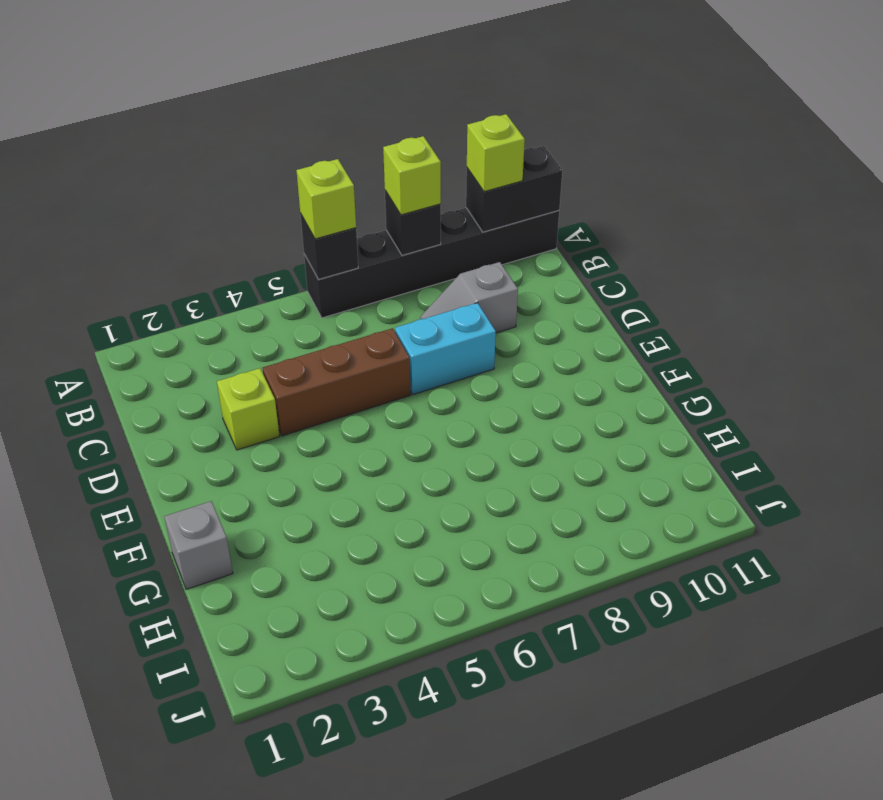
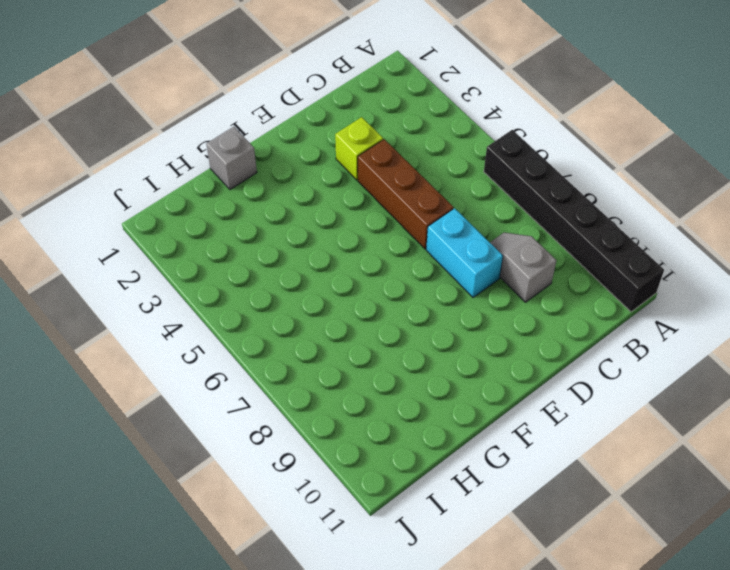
none -> black 1x1 brick [300,213,358,280]
none -> black 1x1 brick [385,191,441,255]
none -> black 1x2 brick [466,146,562,232]

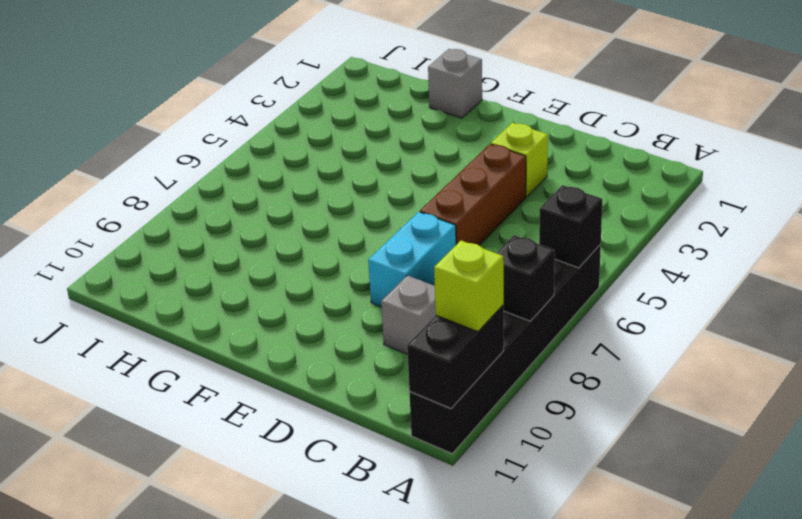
none -> lime 1x1 brick [296,159,356,239]
none -> lime 1x1 brick [383,136,441,215]

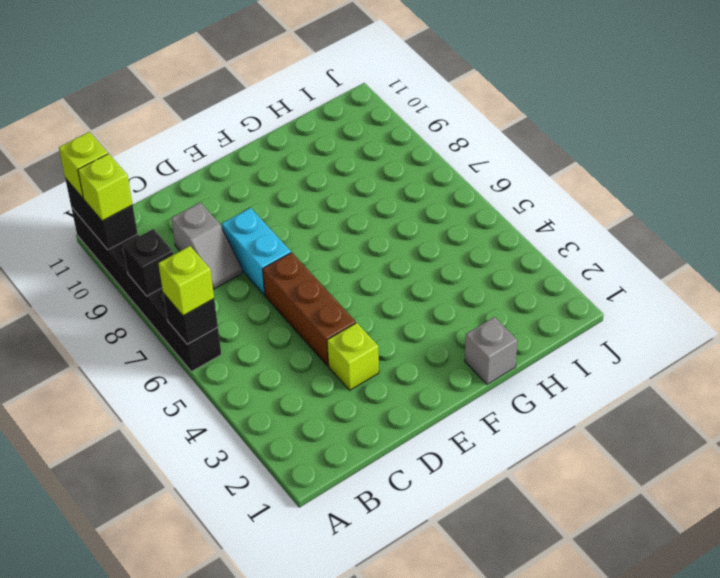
lime 1x1 brick [59,132,108,198] -> lime 1x1 brick moved to [383,136,441,215]

